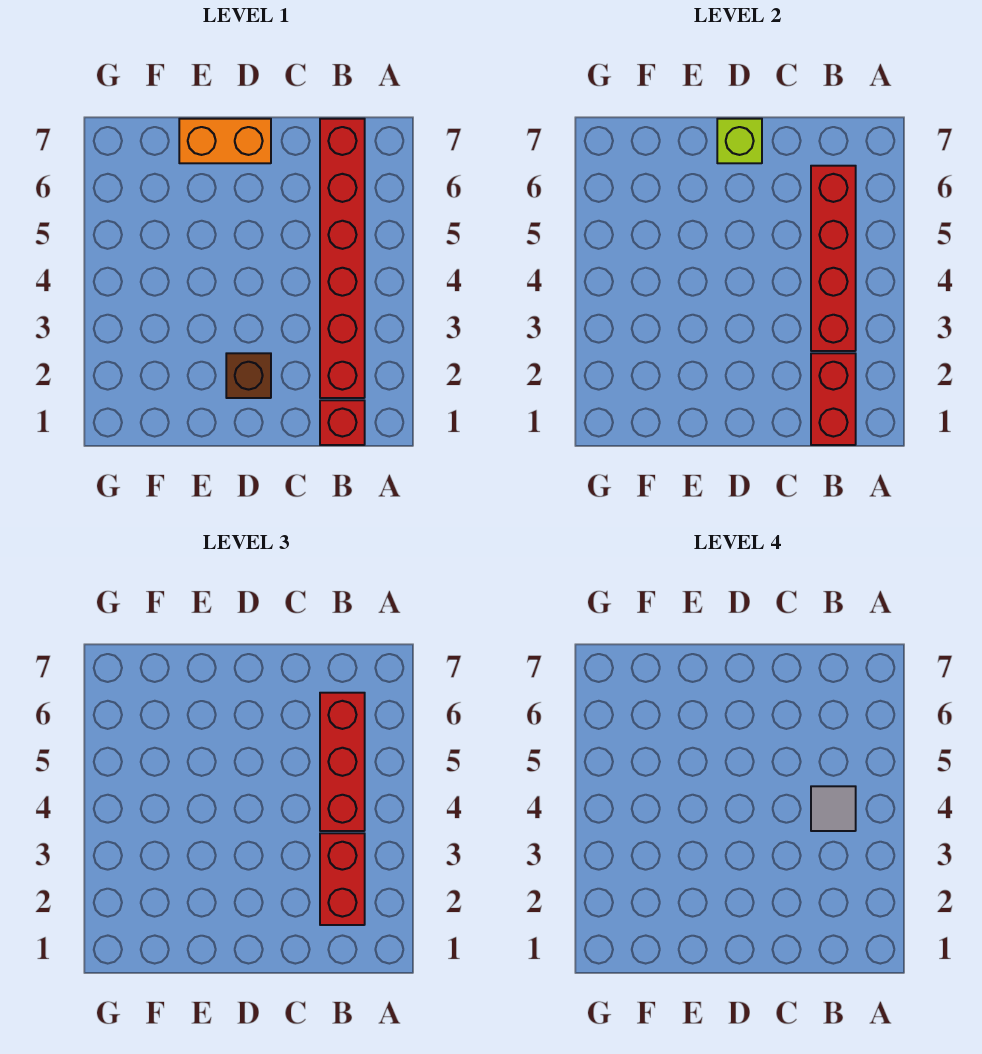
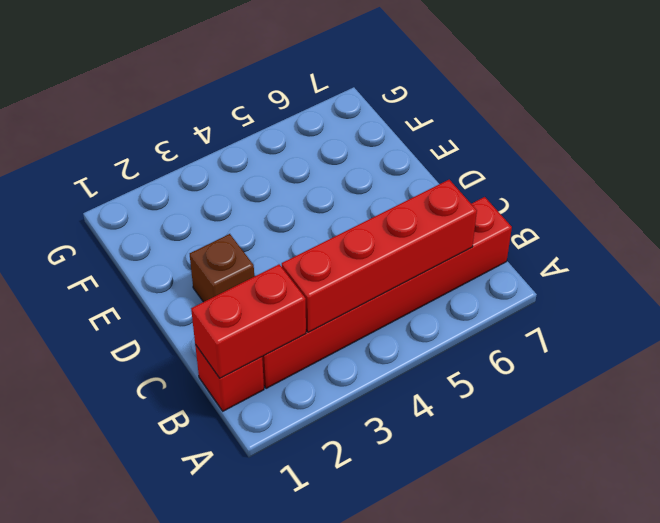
none -> orange 1x2 brick [179,119,271,163]
none -> lime 1x1 brick [717,119,762,163]

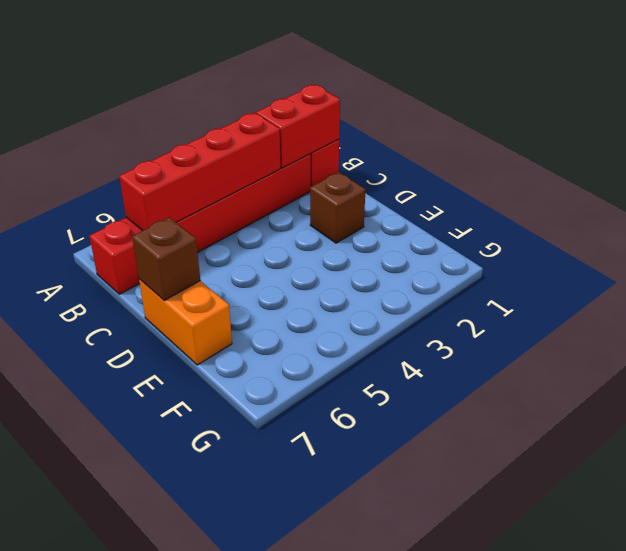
brown 1x1 brick [132,217,200,300] -> lime 1x1 brick [717,119,762,163]
none -> red 1x2 brick [320,833,365,925]
none -> red 1x3 brick [320,693,365,831]

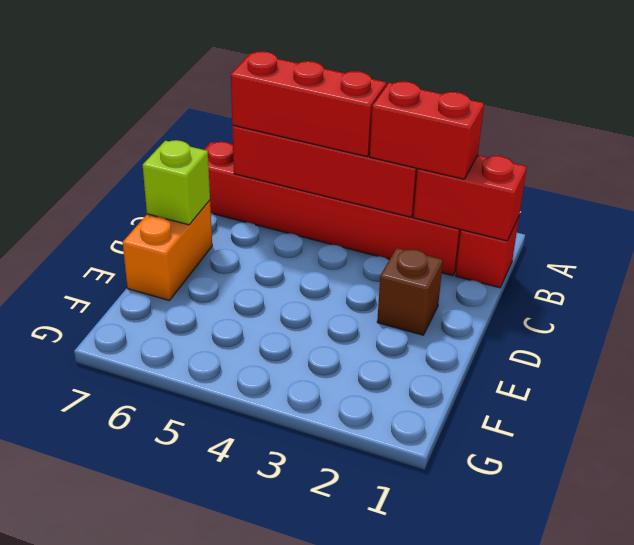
none -> grey 1x1 tile [811,786,856,831]

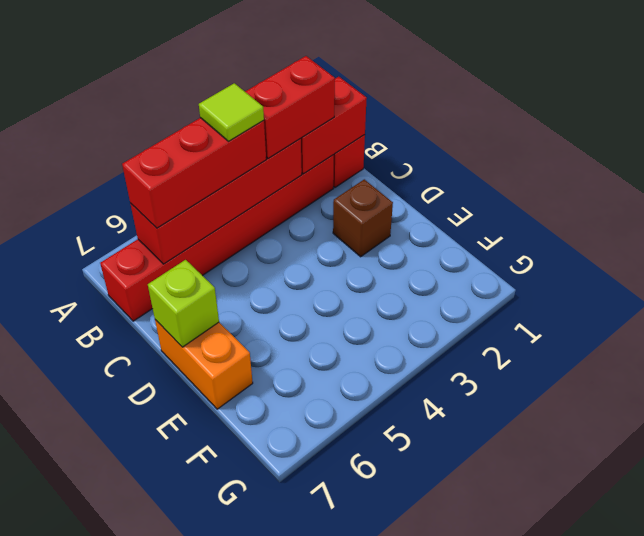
lime 1x1 tile [199,83,264,141] -> grey 1x1 tile [811,786,856,831]

